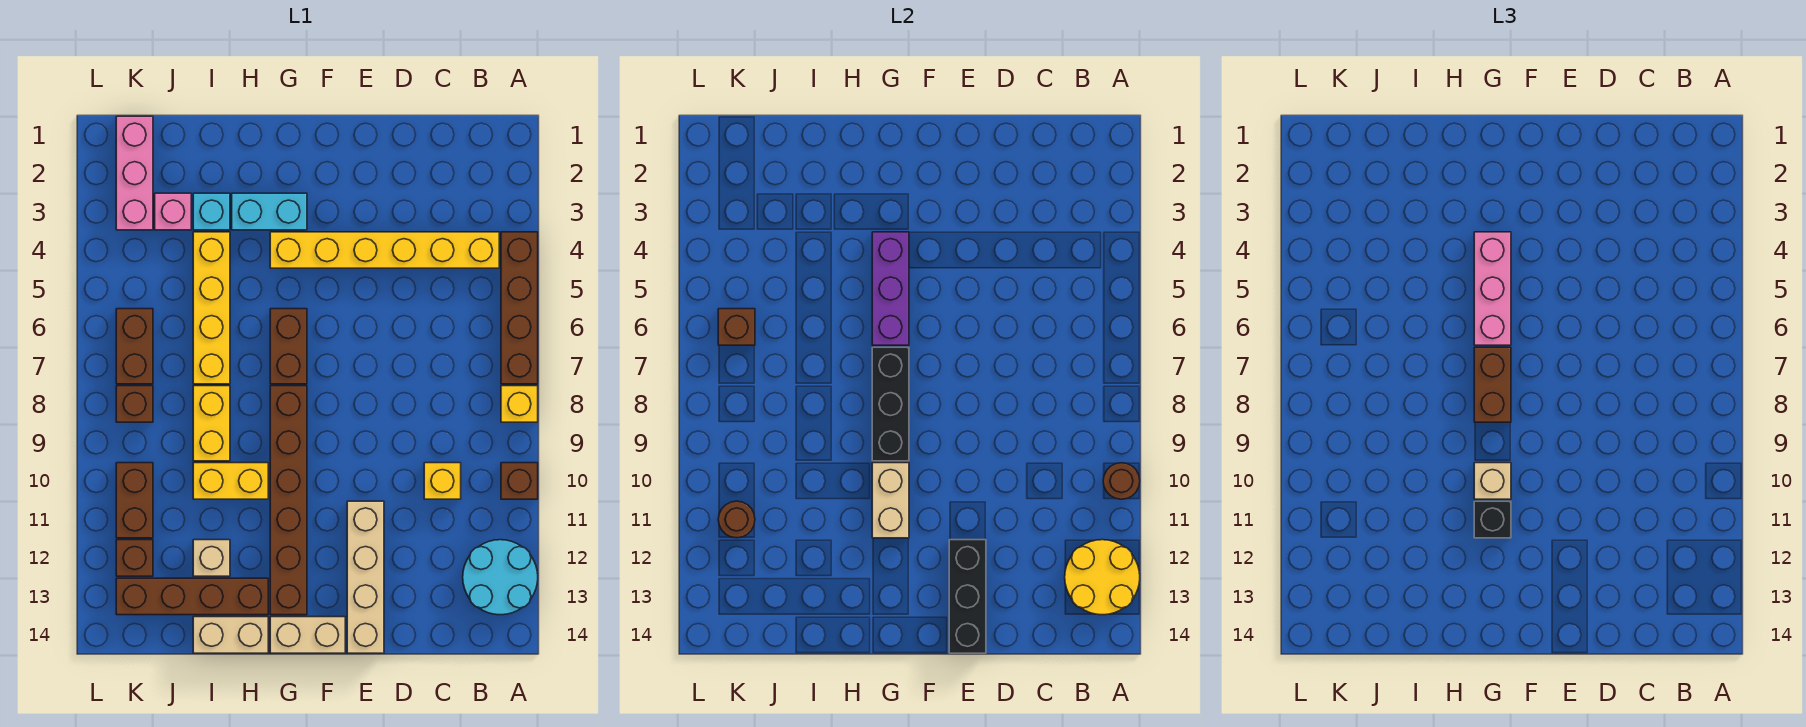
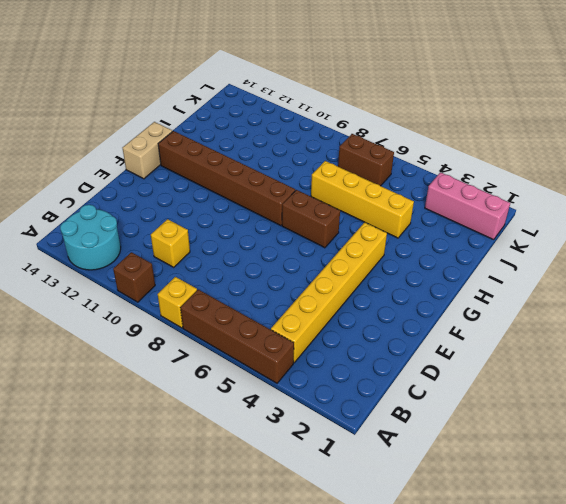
none -> tan 1x4 brick [347,501,384,653]
none -> cyan 1x2 brick [232,193,307,230]
none -> yellow 1x2 brick [193,463,268,499]
none -> brown 1x4 brick [116,578,268,615]

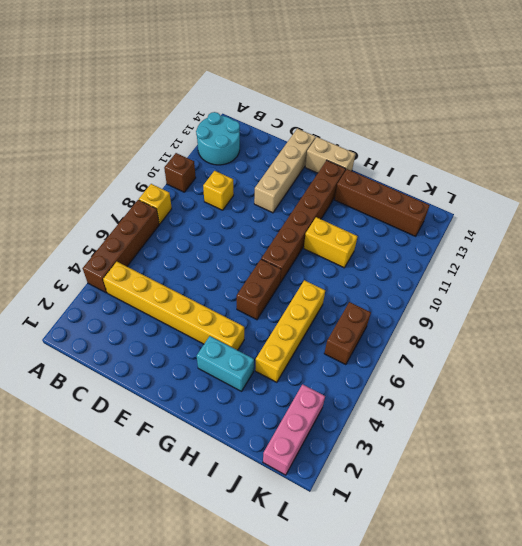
none -> tan 1x2 brick [193,617,268,653]
none -> cyan 1x1 brick [193,193,230,230]
none -> yellow 1x2 brick [193,386,230,461]
none -> tan 1x1 brick [193,540,230,576]

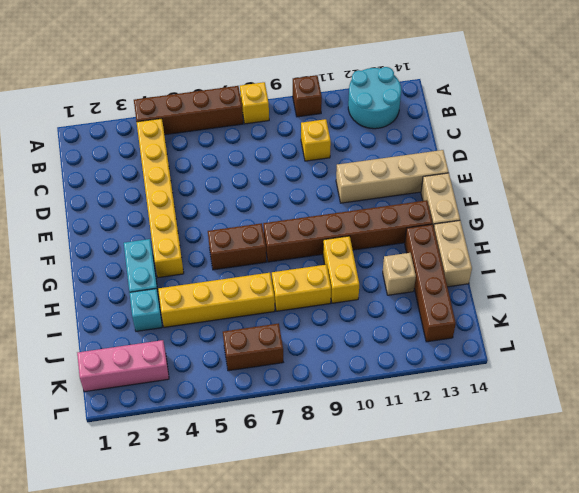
none -> pink 1x1 brick [155,193,191,230]
none -> brown 1x1 brick [116,386,153,422]
none -> brown 1x2 brick [116,463,153,538]
none -> brown 1x1 brick [116,540,153,576]

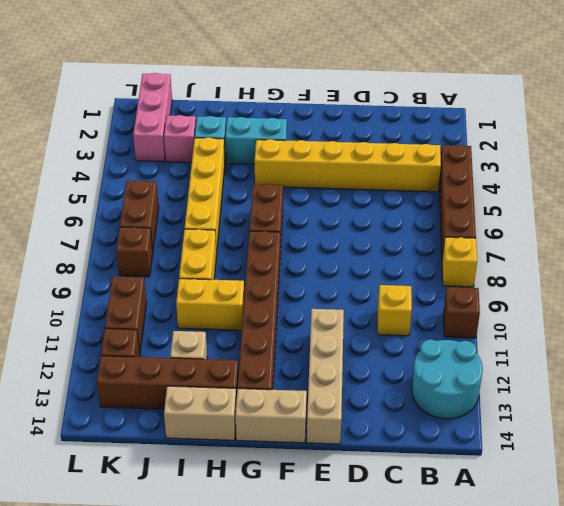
none -> brown 1x1 round brick [1103,463,1140,499]
none -> yellow 2x2 round brick [1065,540,1140,615]
none -> black 1x3 brick [949,540,986,653]
none -> purple 1x3 brick [872,232,909,345]

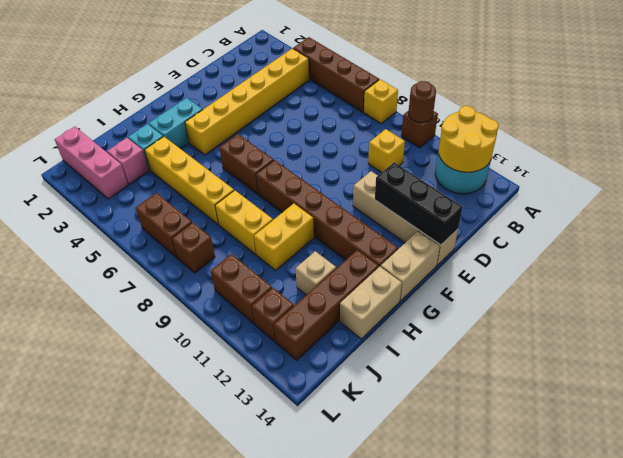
none -> purple 1x3 brick [872,232,909,345]
none -> black 1x3 brick [872,347,909,461]
none -> tan 1x2 brick [872,463,909,538]
none -> brown 1x1 brick [718,309,755,345]

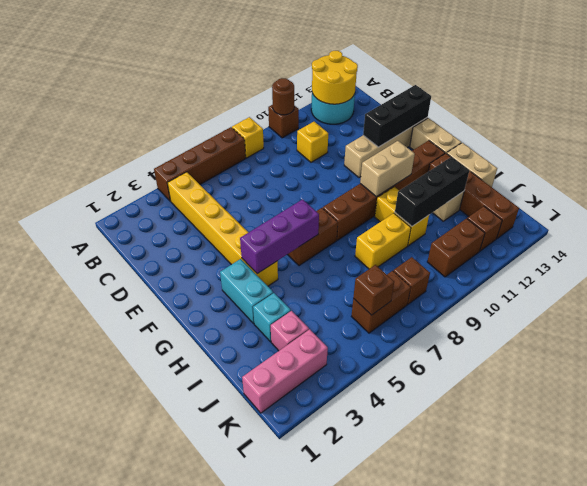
black 1x3 brick [395,157,469,226] -> black 1x3 brick moved to [872,347,909,461]
none -> yellow 1x4 brick [193,232,230,384]
none -> brown 1x1 round brick [718,501,755,538]
none -> pink 1x3 brick [1474,232,1511,345]
none -> brown 1x2 brick [1474,347,1511,422]

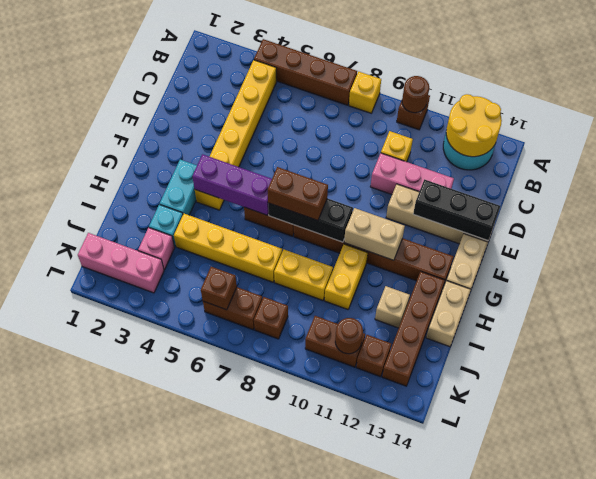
pink 1x3 brick [370,153,454,194] -> pink 1x3 brick moved to [1474,232,1511,345]
none -> tan 1x1 brick [1474,463,1511,499]
none -> black 1x1 brick [1474,501,1511,538]

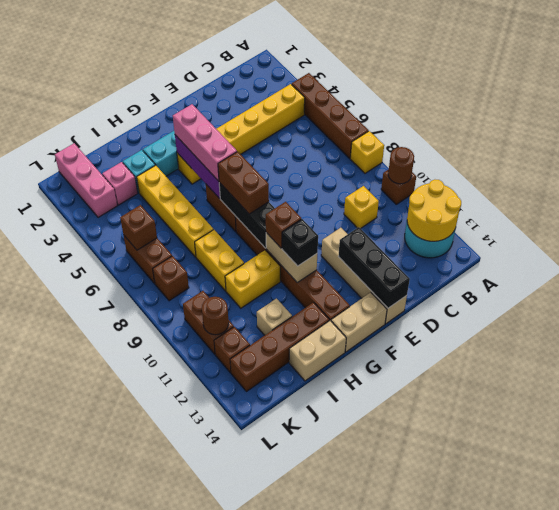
brown 1x1 brick [266,202,301,248] -> tan 1x1 brick [1474,463,1511,499]

